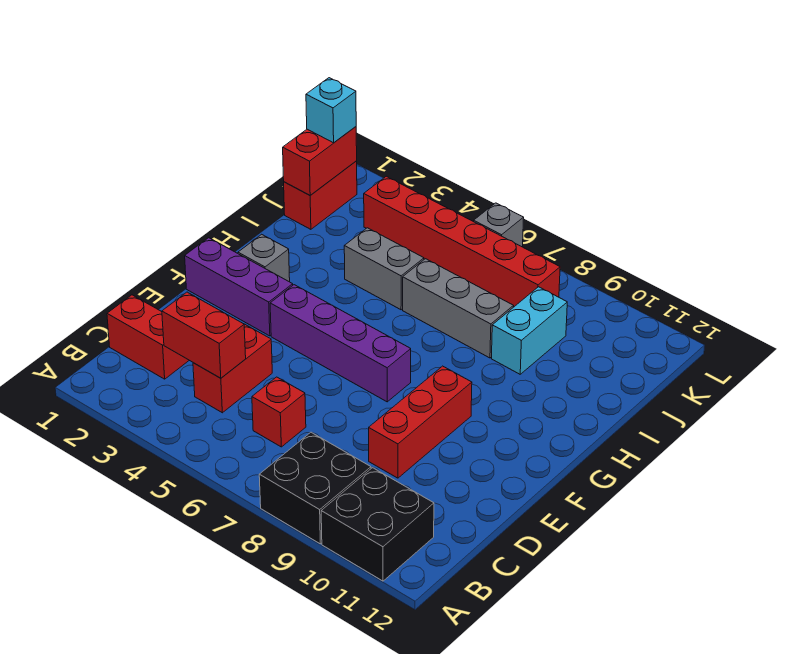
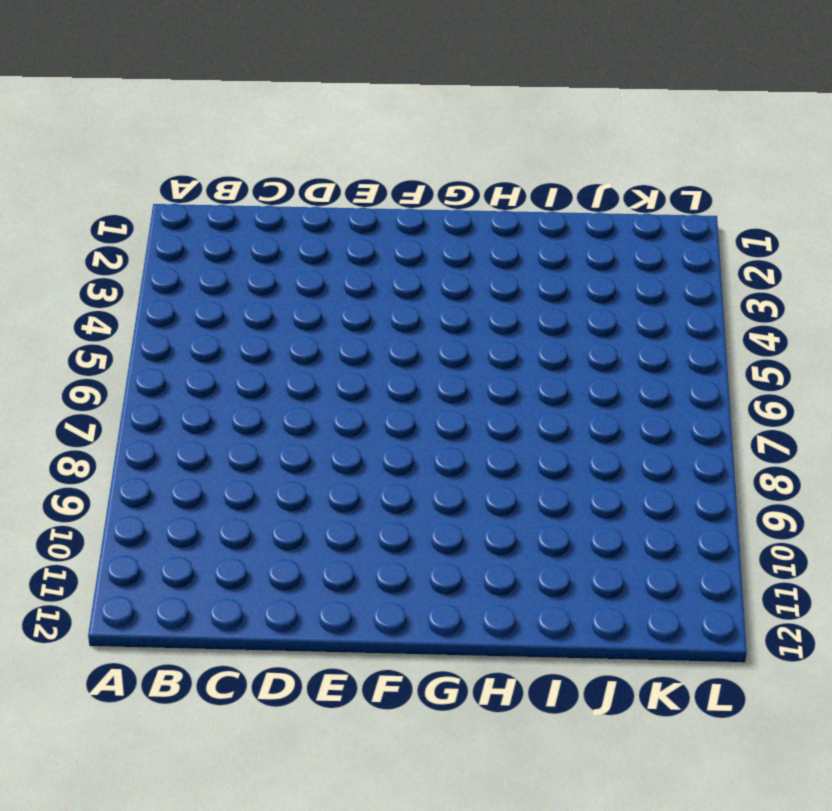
none -> black 2x2 brick [259,432,371,544]
none -> black 2x2 brick [321,468,434,581]
none -> red 1x2 brick [107,295,189,379]

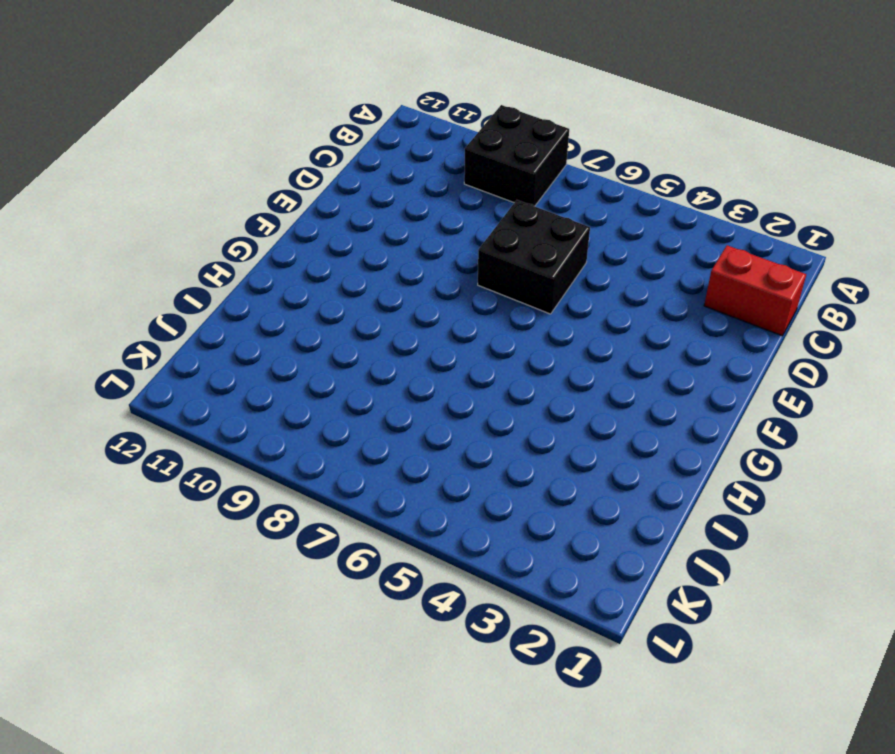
black 2x2 brick [478,200,590,314] -> black 2x2 brick moved to [321,468,434,581]
none -> red 1x2 brick [193,324,272,413]
none -> red 1x1 brick [252,377,306,447]
none -> red 1x3 brick [369,366,472,478]

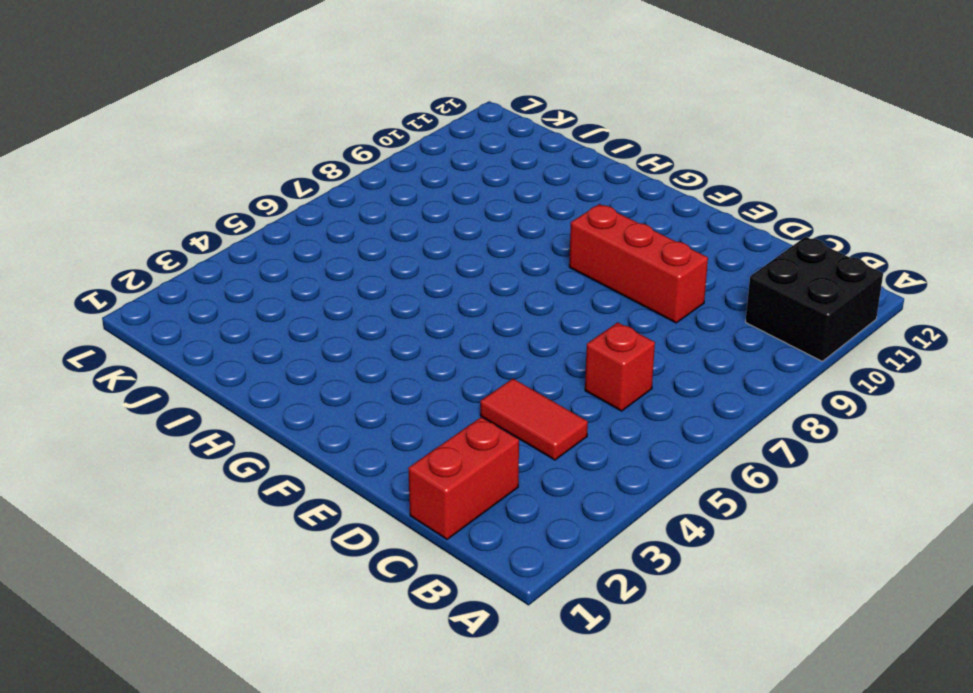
red 1x2 tile [480,379,588,460] -> red 1x2 brick [193,324,272,413]
none -> black 2x2 brick [259,432,371,544]
none -> purple 1x3 brick [185,238,293,336]
none -> purple 1x4 brick [270,285,411,402]

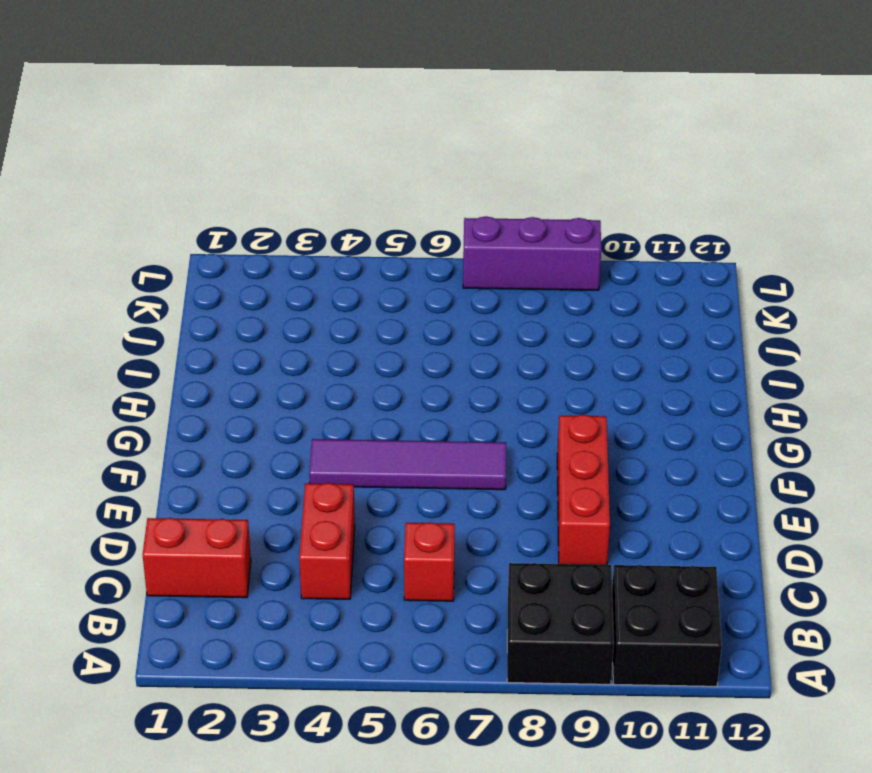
purple 1x4 tile [309,439,506,490] -> purple 1x4 brick [270,285,411,402]
purple 1x3 brick [463,216,601,290] -> purple 1x3 brick moved to [185,238,293,336]
none -> grey 1x1 brick [238,234,290,282]
none -> grey 1x2 brick [344,228,424,310]
none -> grey 1x3 brick [403,259,514,358]

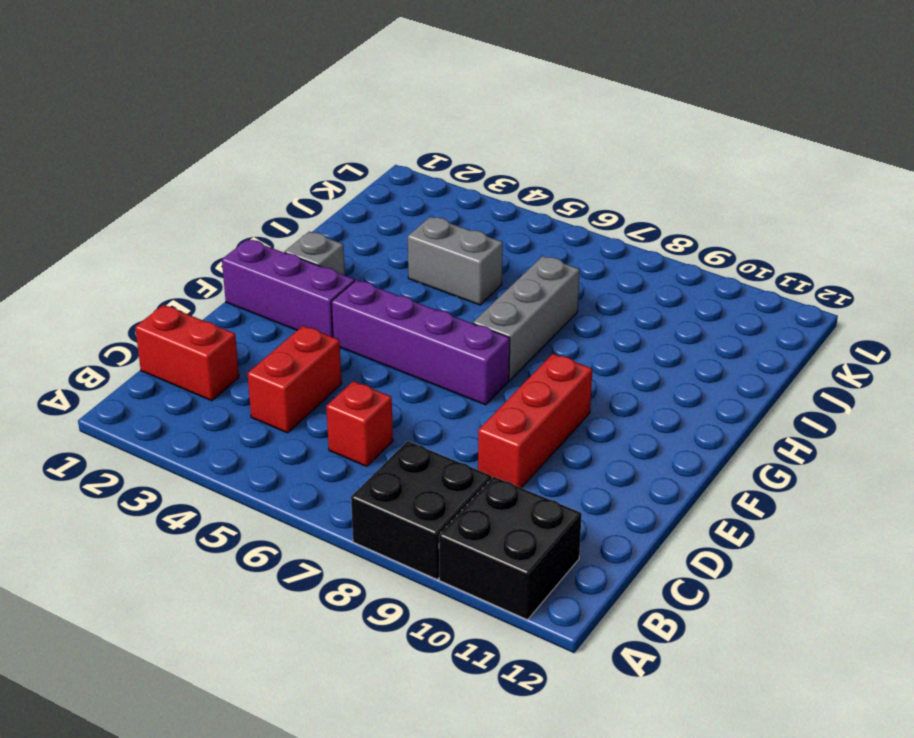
grey 1x3 brick [473,256,580,380] -> grey 1x3 brick turned to [403,259,514,358]
none -> cyan 1x2 brick [491,287,567,374]
none -> red 1x2 brick [284,161,357,229]
none -> red 1x6 brick [364,176,560,307]

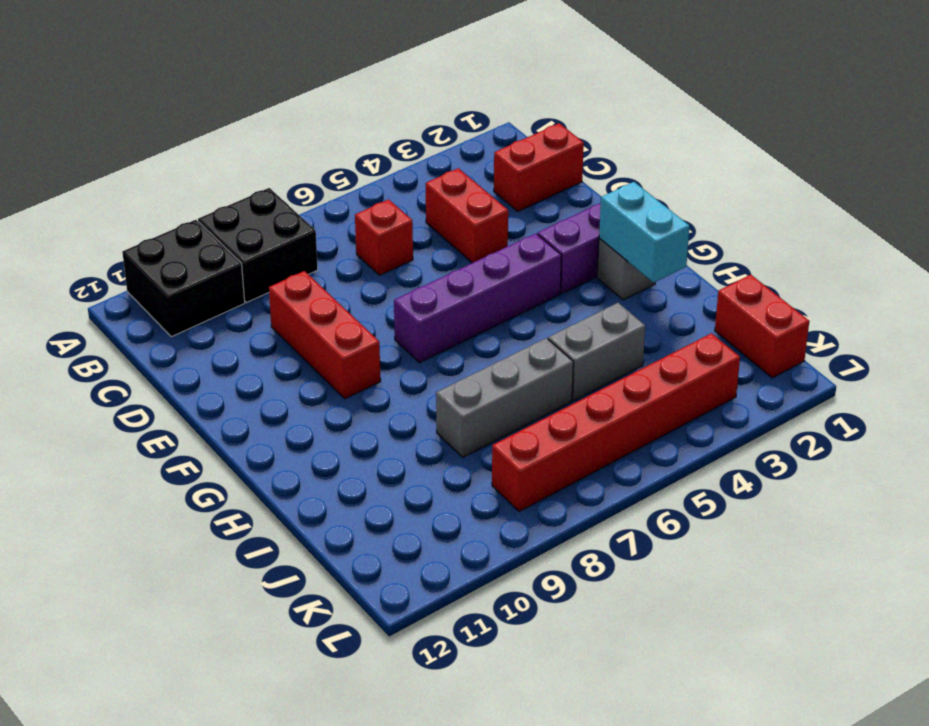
cyan 1x2 brick [599,182,690,283] -> cyan 1x2 brick moved to [491,287,567,374]
none -> grey 1x1 brick [474,203,524,247]
none -> red 1x2 brick [162,292,246,378]
none -> red 1x2 brick [283,127,357,195]

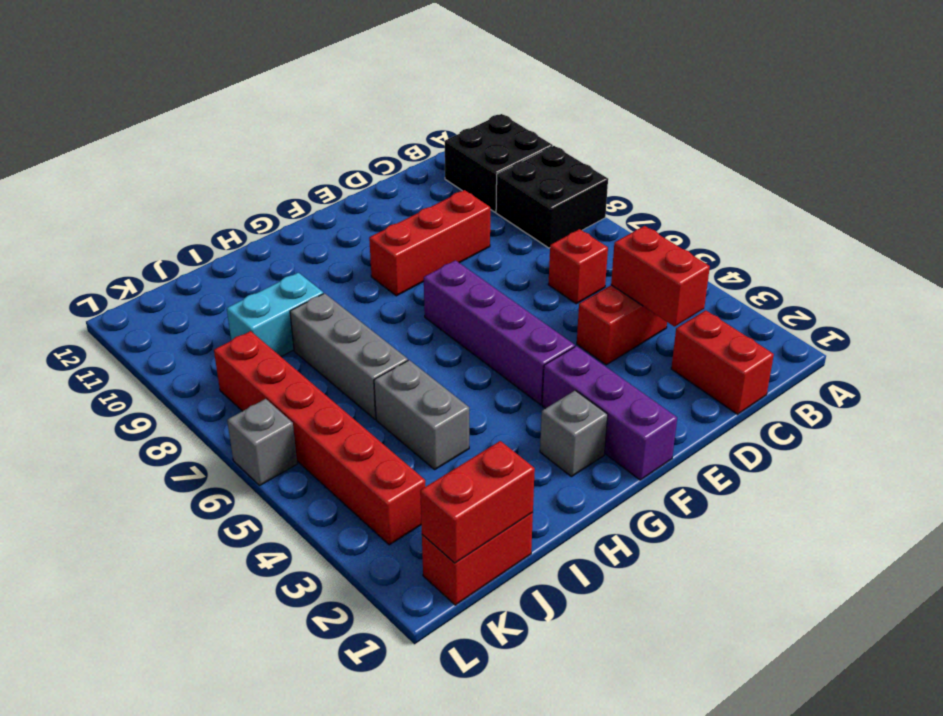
none -> cyan 1x1 brick [306,78,356,143]

